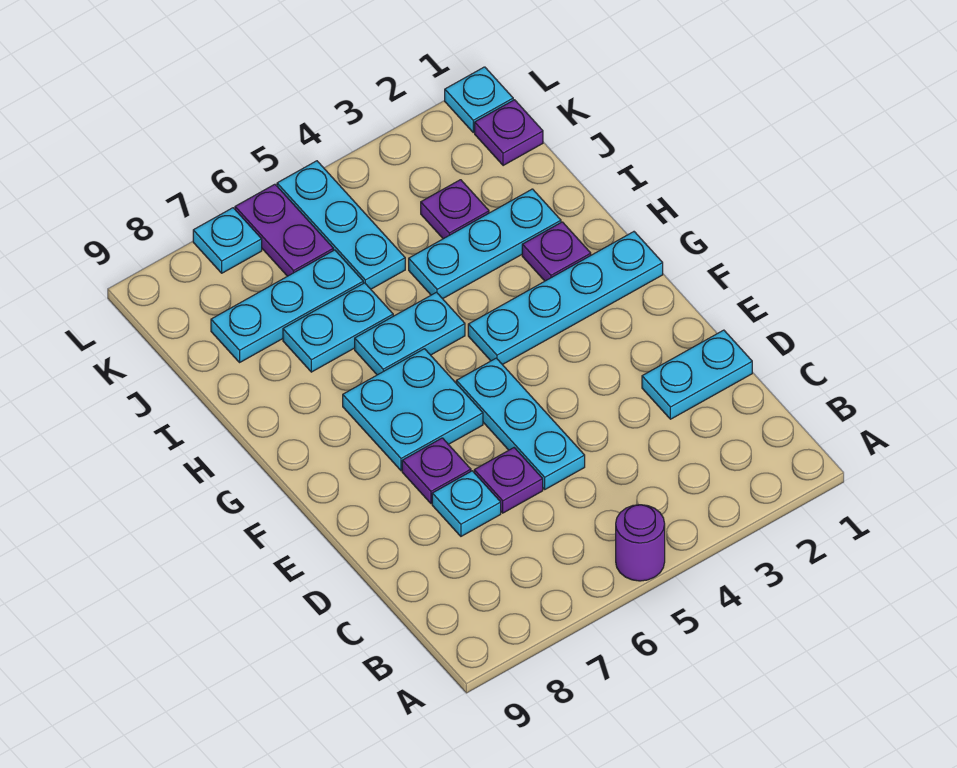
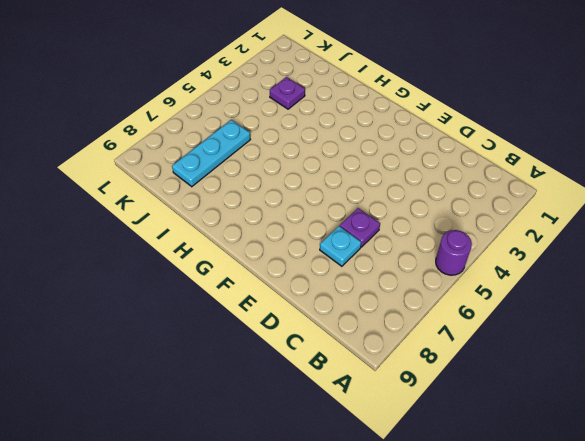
none -> cyan 1x2 plate [642,330,752,419]
none -> cyan 1x3 plate [456,358,585,489]
none -> purple 1x1 plate [402,438,471,504]

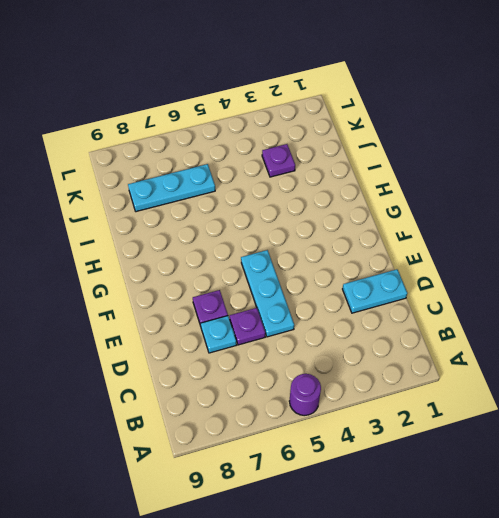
none -> cyan 2x2 plate [343,349,483,471]
none -> cyan 1x4 plate [468,232,663,365]
none -> purple 1x1 plate [522,222,591,281]

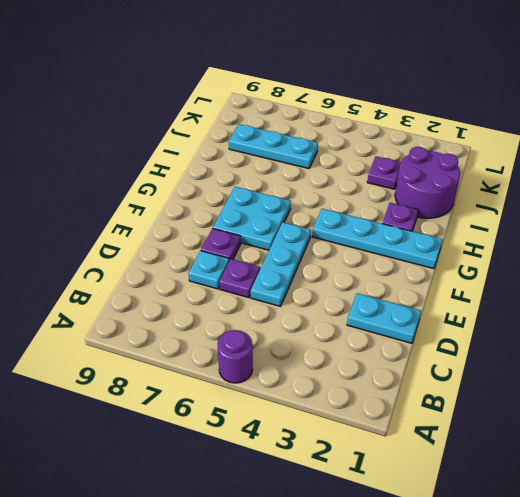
purple 2x2 round brick [395,147,460,218] -> cyan 1x3 plate [409,189,561,299]
none -> cyan 1x2 plate [355,292,465,375]
none -> cyan 1x2 plate [283,283,393,372]
none -> cyan 1x3 plate [277,161,405,289]

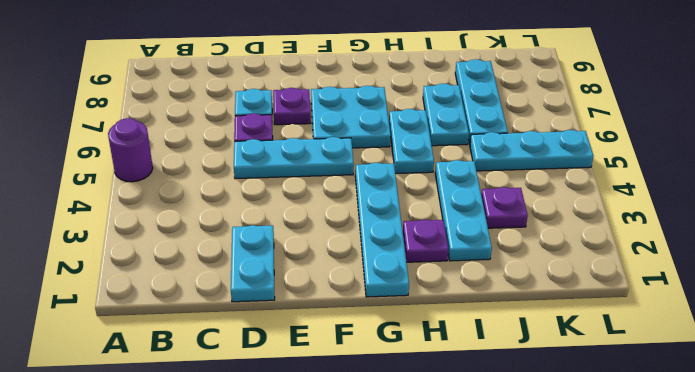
none -> purple 1x1 plate [475,100,543,166]
none -> purple 1x2 plate [235,184,333,276]
none -> cyan 1x1 plate [445,67,513,132]

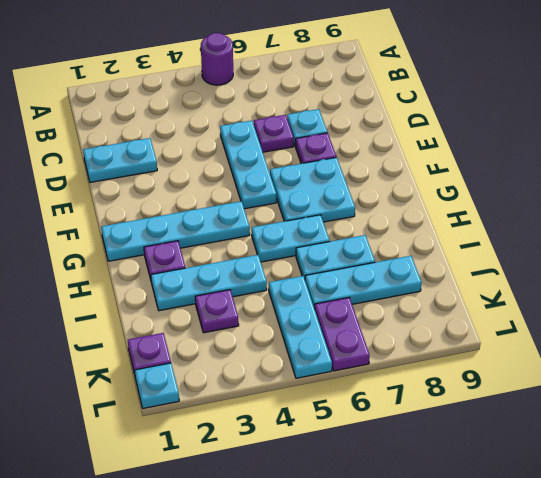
none -> cyan 1x1 plate [193,208,262,273]

